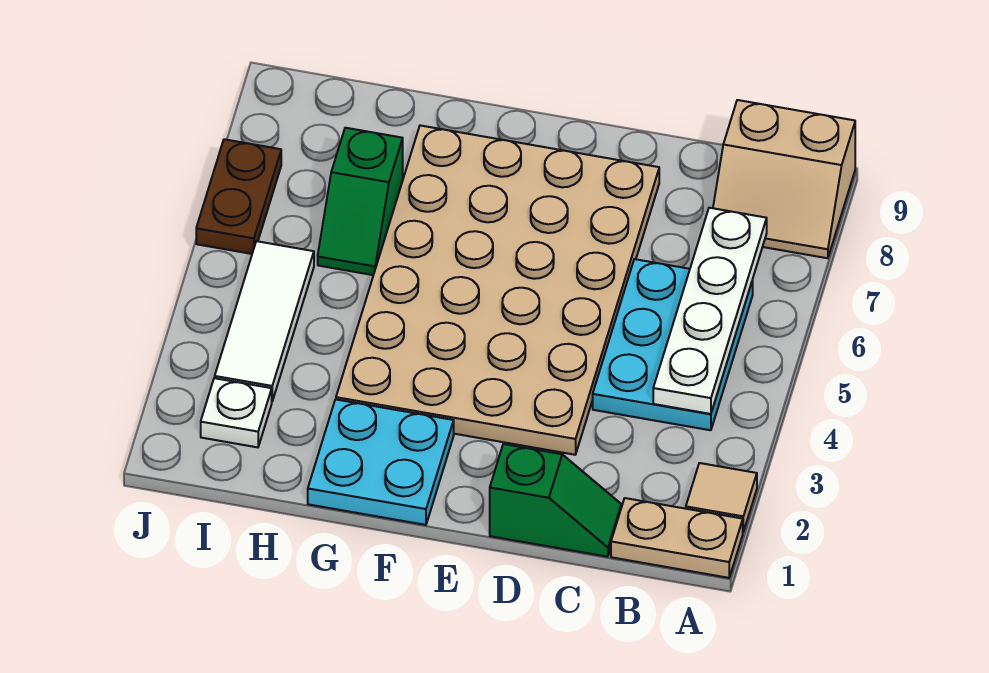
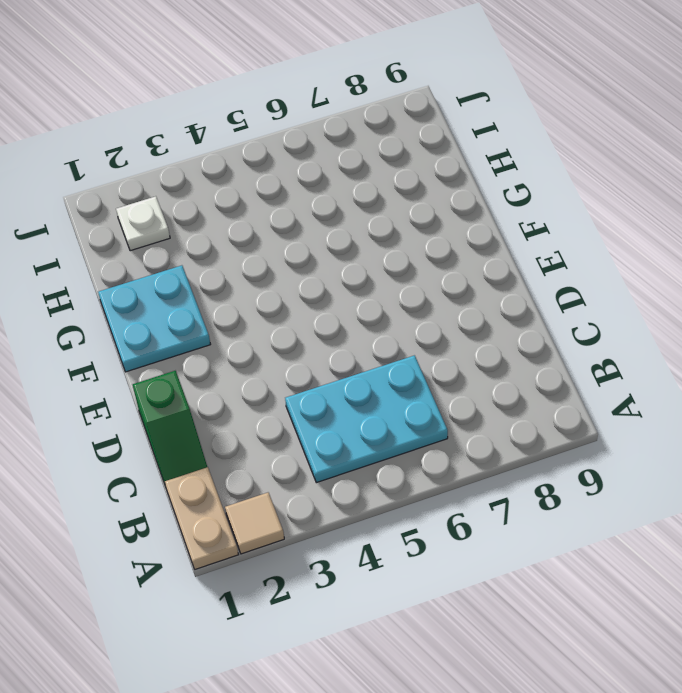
none -> tan 2x2 slope [713,100,855,258]
none -> tan 4x6 plate [336,125,659,455]
none -> green 1x2 slope [318,128,403,275]

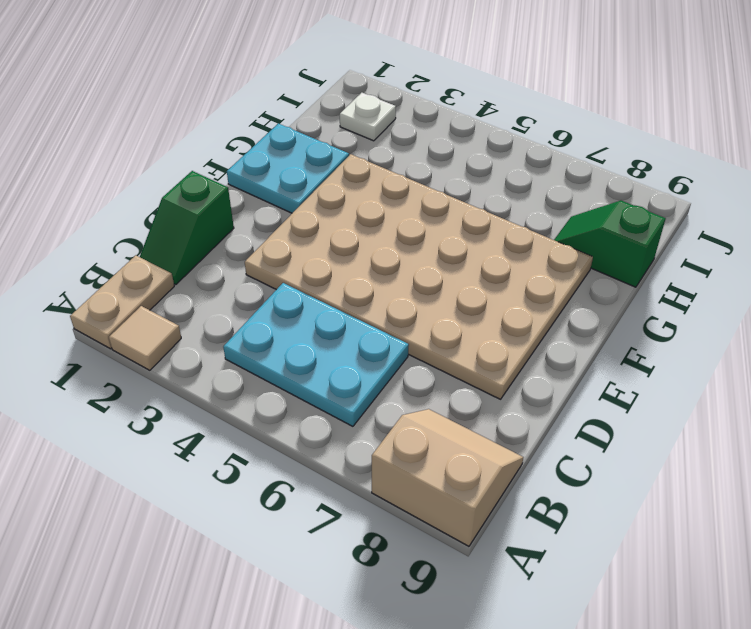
tan 2x2 slope [372,409,524,546] -> tan 2x2 slope turned to [713,100,855,258]
green 1x2 slope [554,201,666,287] -> green 1x2 slope moved to [318,128,403,275]
none -> white 1x3 tile [215,241,314,401]
none -> brown 1x2 plate [196,139,281,254]
none -> white 1x4 plate [653,208,767,414]

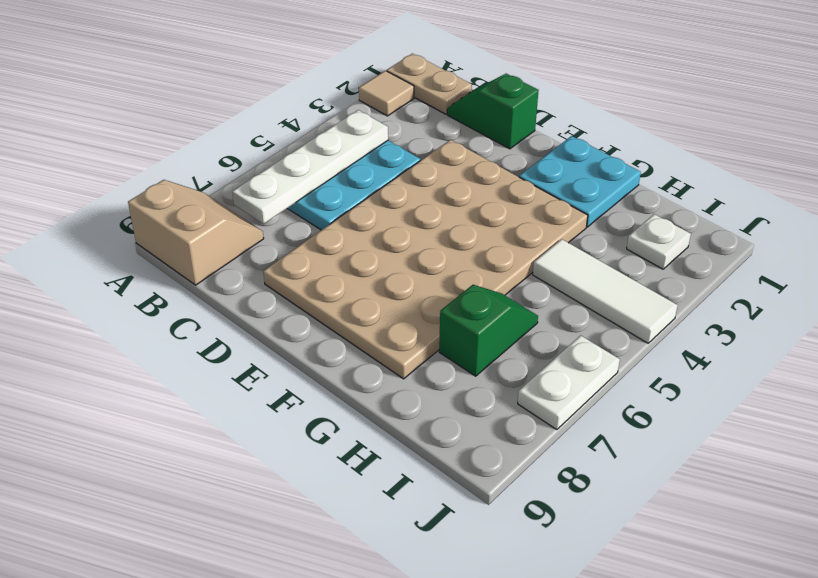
white 1x3 tile [533,239,678,343] -> white 1x3 tile turned to [215,241,314,401]
white 1x2 plate [518,335,620,430] -> brown 1x2 plate [196,139,281,254]

